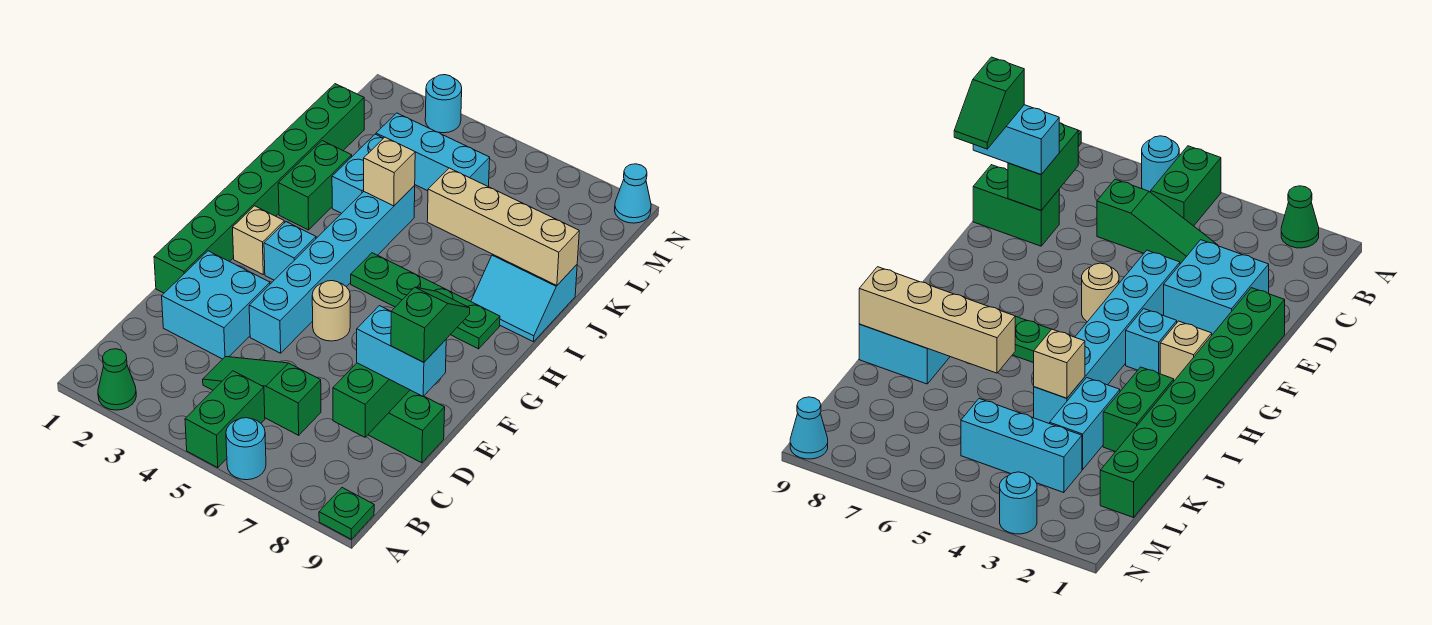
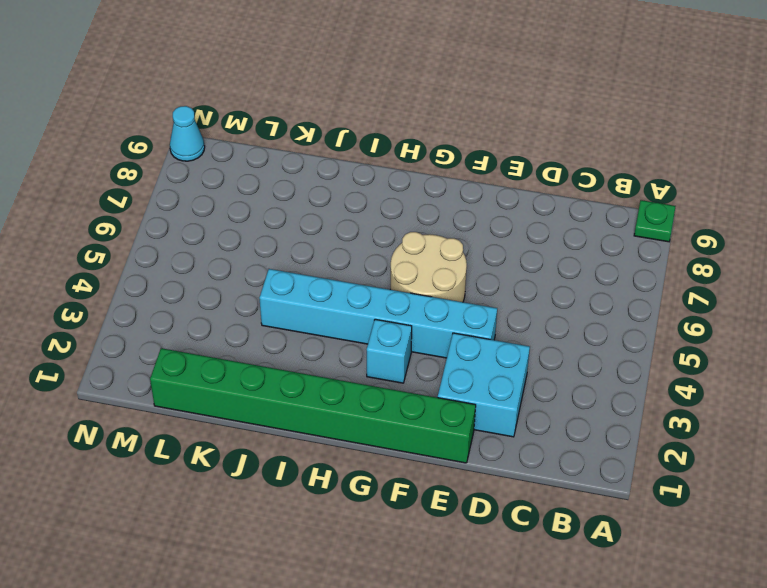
tan 2x2 round brick [390,232,467,302] -> tan 1x1 round brick [312,281,350,341]
none -> green 1x1 cone [98,349,136,410]
none -> green 1x2 brick [185,371,265,468]
none -> cyan 1x1 round brick [226,418,266,480]

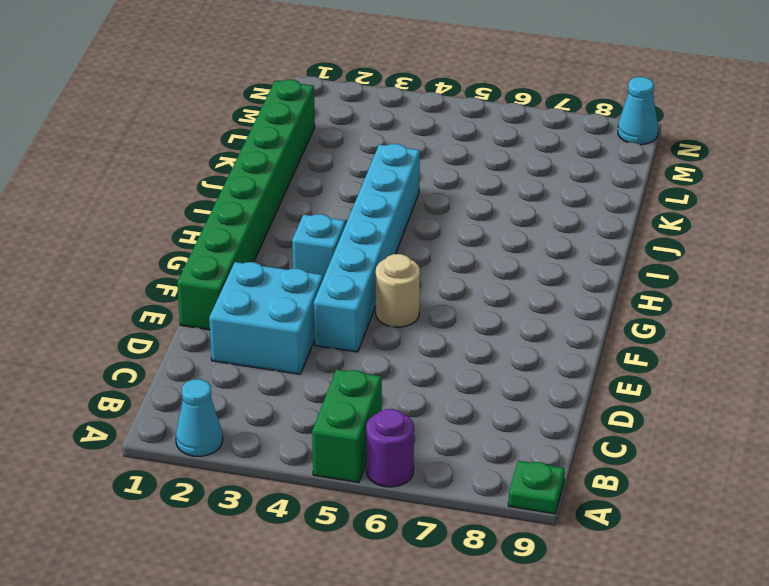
cyan 1x1 cone [176,379,223,456] -> green 1x1 cone [98,349,136,410]
purple 1x1 round brick [366,409,414,487] -> cyan 1x1 round brick [226,418,266,480]
none -> green 1x3 slope [203,357,321,435]
none -> green 1x2 brick [368,390,445,463]
none -> tan 1x1 brick [233,206,284,274]

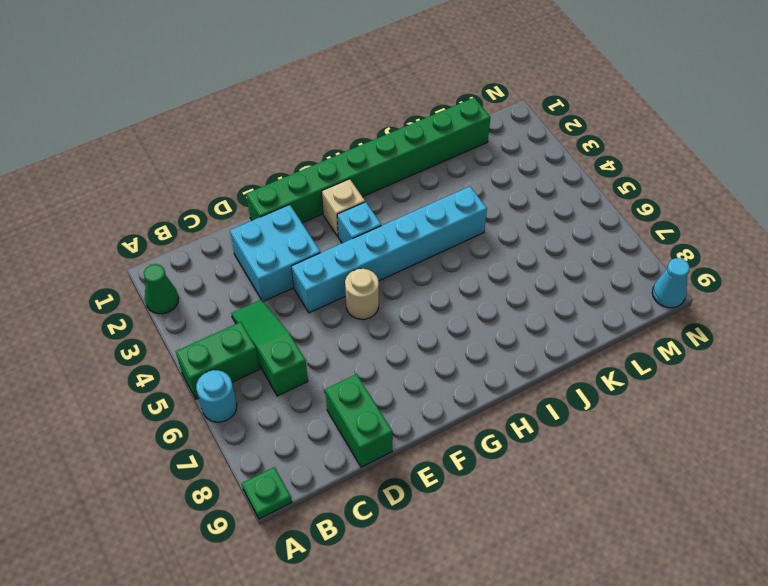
none -> green 1x4 plate [351,253,500,349]
none -> green 1x2 brick [278,141,352,230]
none -> cyan 2x2 slope [471,254,577,342]

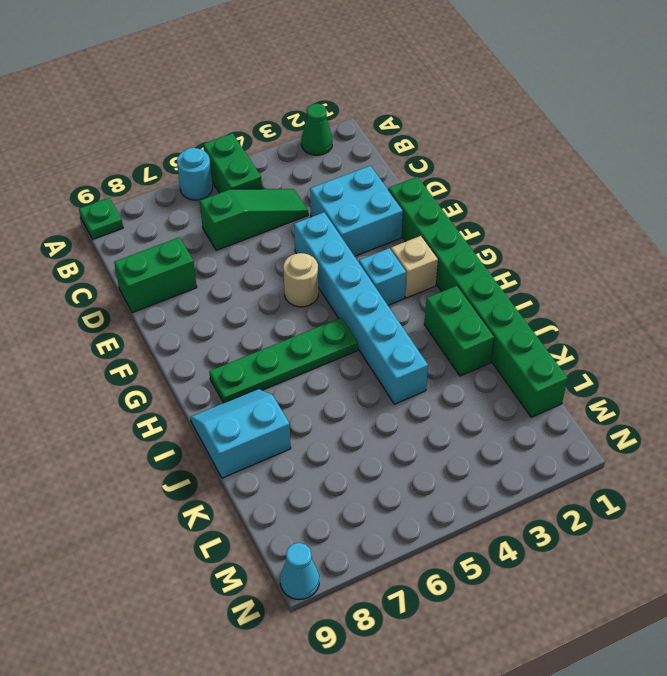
none -> cyan 1x2 brick [332,134,383,213]
none -> cyan 1x3 brick [376,113,490,191]
none -> cyan 1x1 round brick [425,75,462,133]

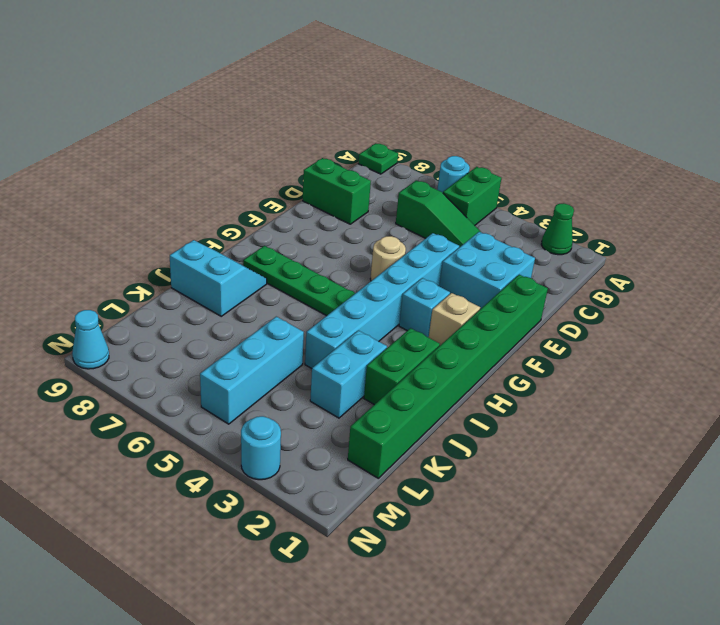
cyan 1x3 brick [200,316,304,424] -> cyan 1x3 brick turned to [376,113,490,191]
none -> green 1x2 brick [333,363,410,437]
none -> tan 1x1 brick [364,137,415,206]
none -> tan 1x4 brick [427,168,579,285]

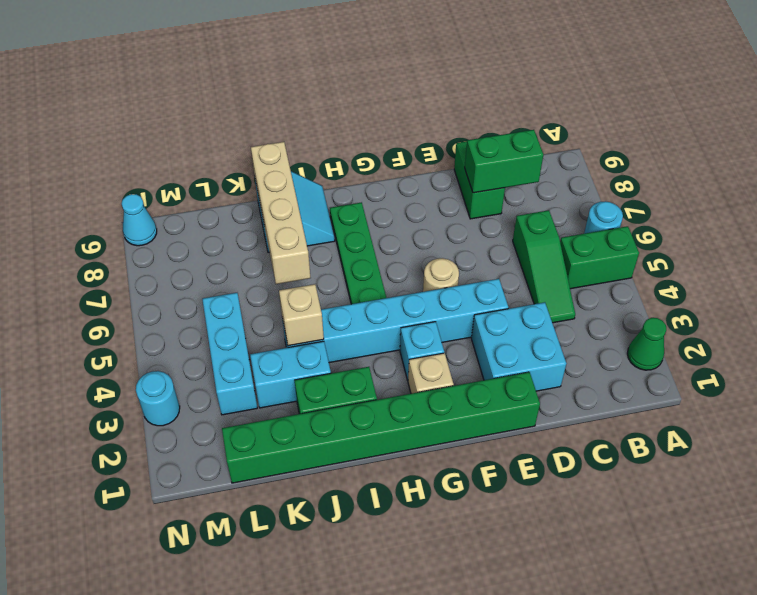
none -> green 1x1 plate [319,488,374,539]
none -> cyan 1x2 brick [357,306,446,396]
none -> green 1x2 slope [391,287,470,362]

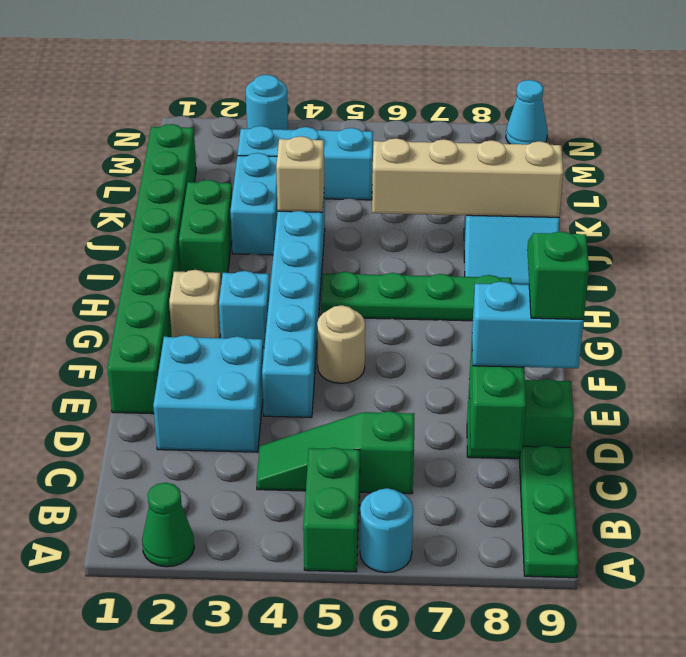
green 1x3 plate [520,446,579,578] -> green 1x1 plate [319,488,374,539]

